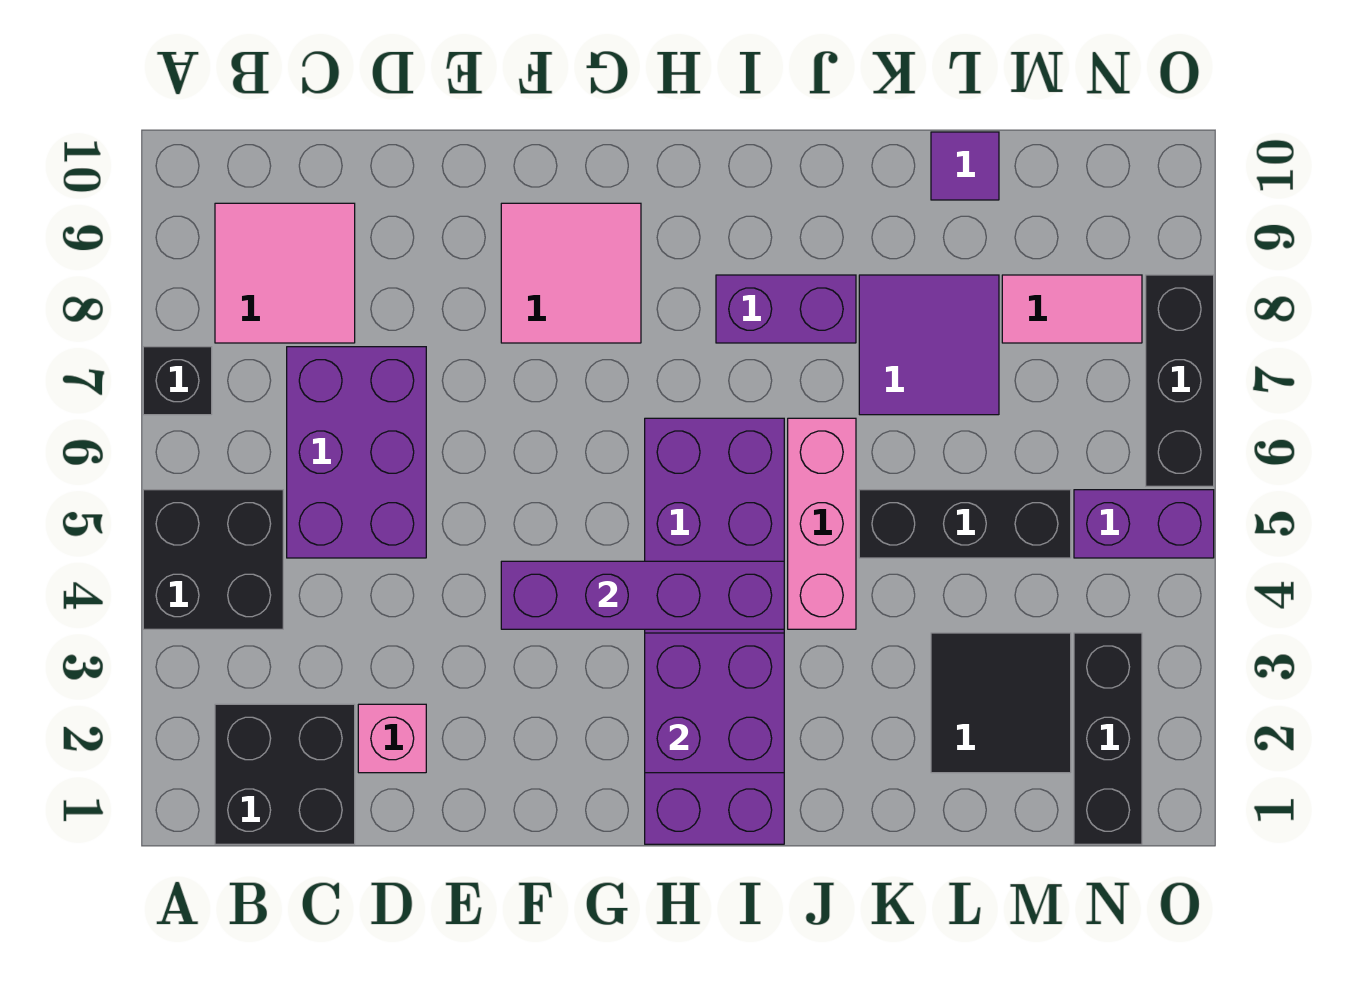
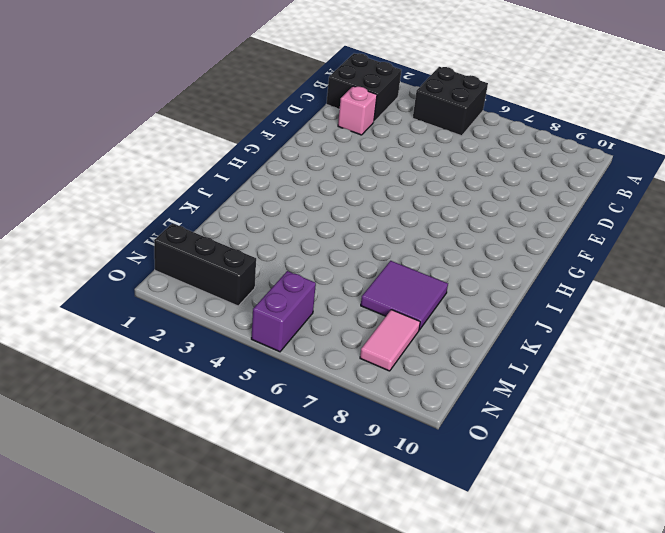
none -> black 1x1 brick [143,347,212,415]
none -> pink 2x2 tile [215,203,355,343]
none -> purple 2x3 brick [287,347,426,558]

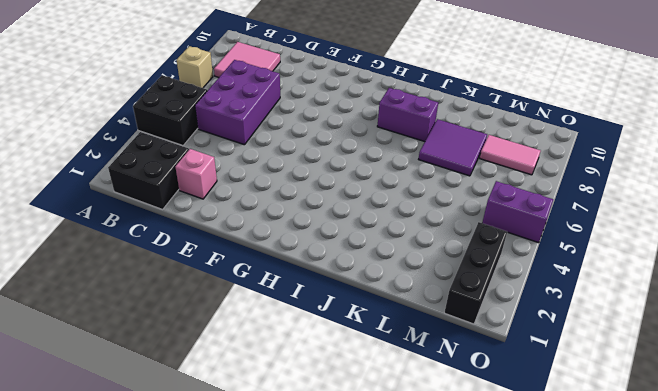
tan 1x1 brick [177,46,213,88] -> black 1x1 brick [143,347,212,415]
none -> pink 2x2 tile [501,203,641,343]
none -> purple 2x6 brick [645,418,784,844]
none -> pink 1x3 brick [788,418,856,629]

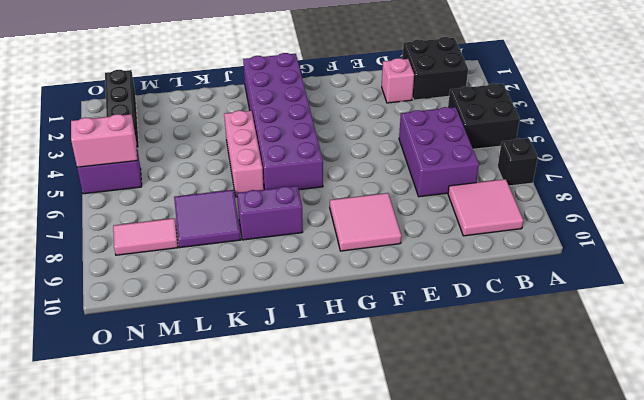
pink 1x2 brick [71,114,137,167] -> none
none -> black 1x3 brick [859,490,1071,558]
none -> black 2x2 tile [931,633,1071,773]
none -> purple 1x1 tile [931,132,999,200]

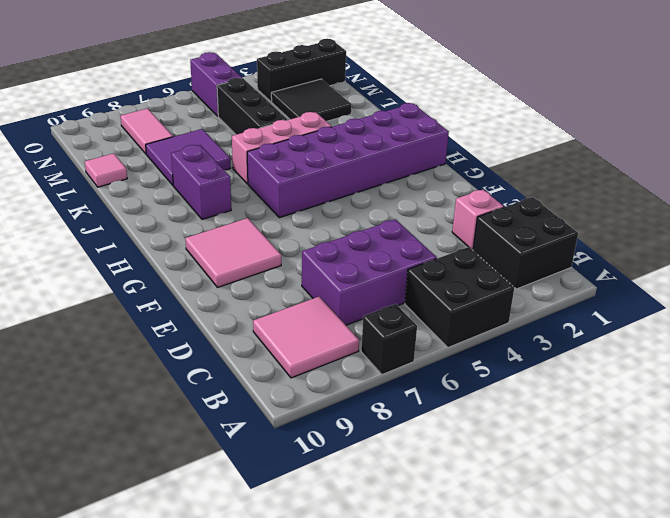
pink 1x1 tile [85,153,127,187] -> purple 1x1 tile [931,132,999,200]
none -> black 1x3 brick [1146,275,1214,486]
none -> purple 1x4 brick [501,561,784,629]
none -> purple 2x2 brick [645,633,784,773]

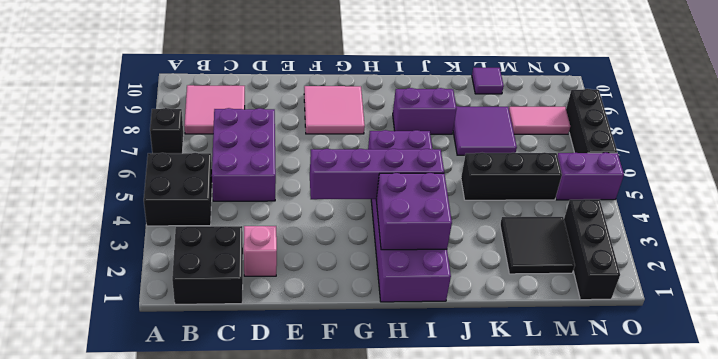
none -> pink 1x3 brick [788,418,856,629]

